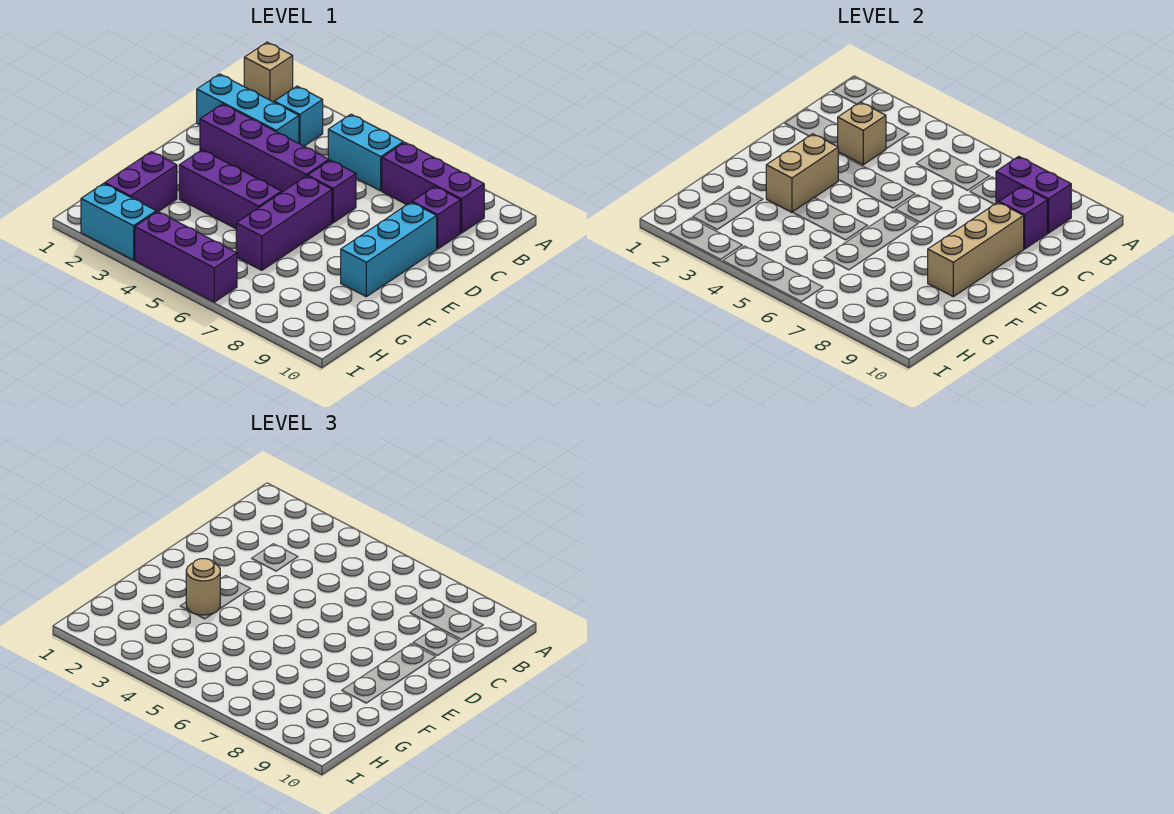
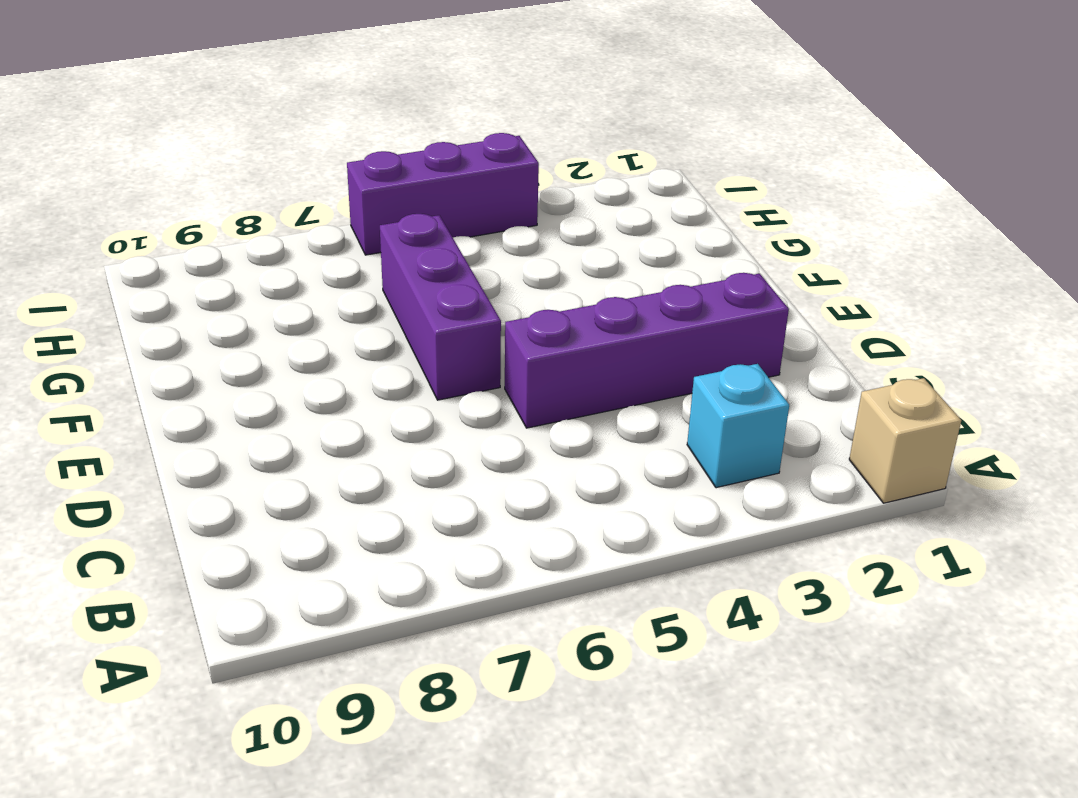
none -> cyan 1x2 brick [328,114,403,191]
none -> purple 1x3 brick [382,142,484,233]
none -> cyan 1x3 brick [197,74,299,143]

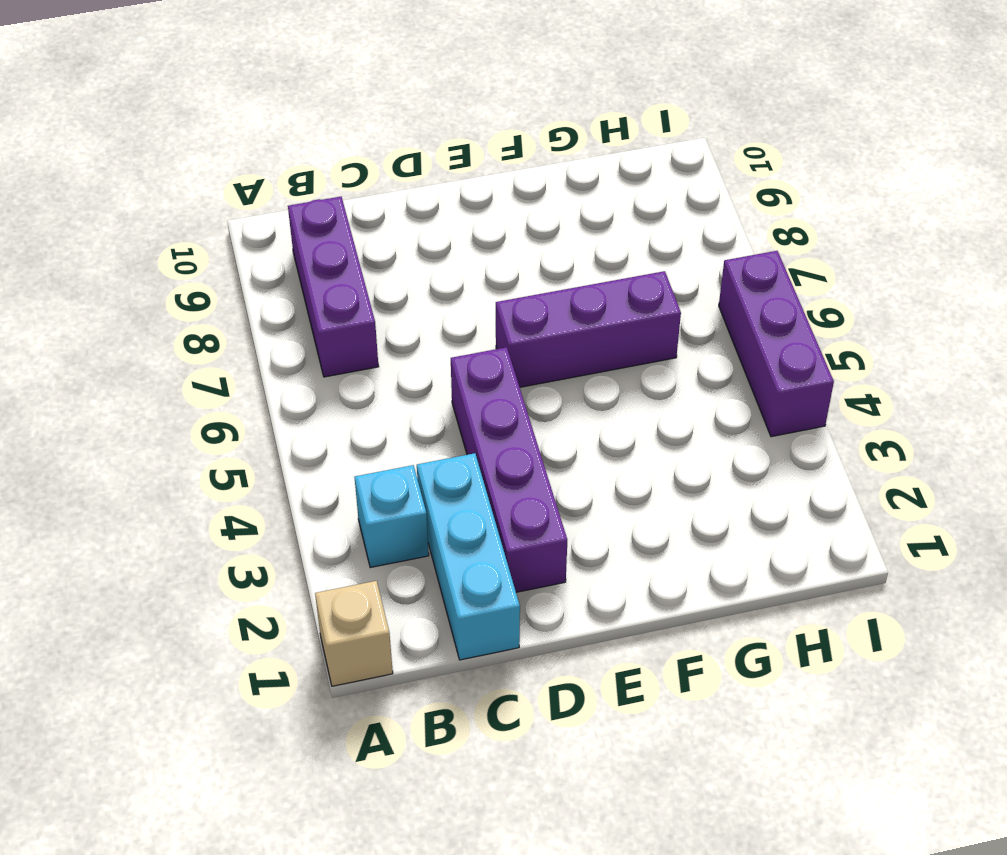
none -> cyan 1x2 brick [328,114,403,191]
none -> purple 1x1 brick [412,186,460,249]
none -> purple 1x1 brick [308,160,356,223]

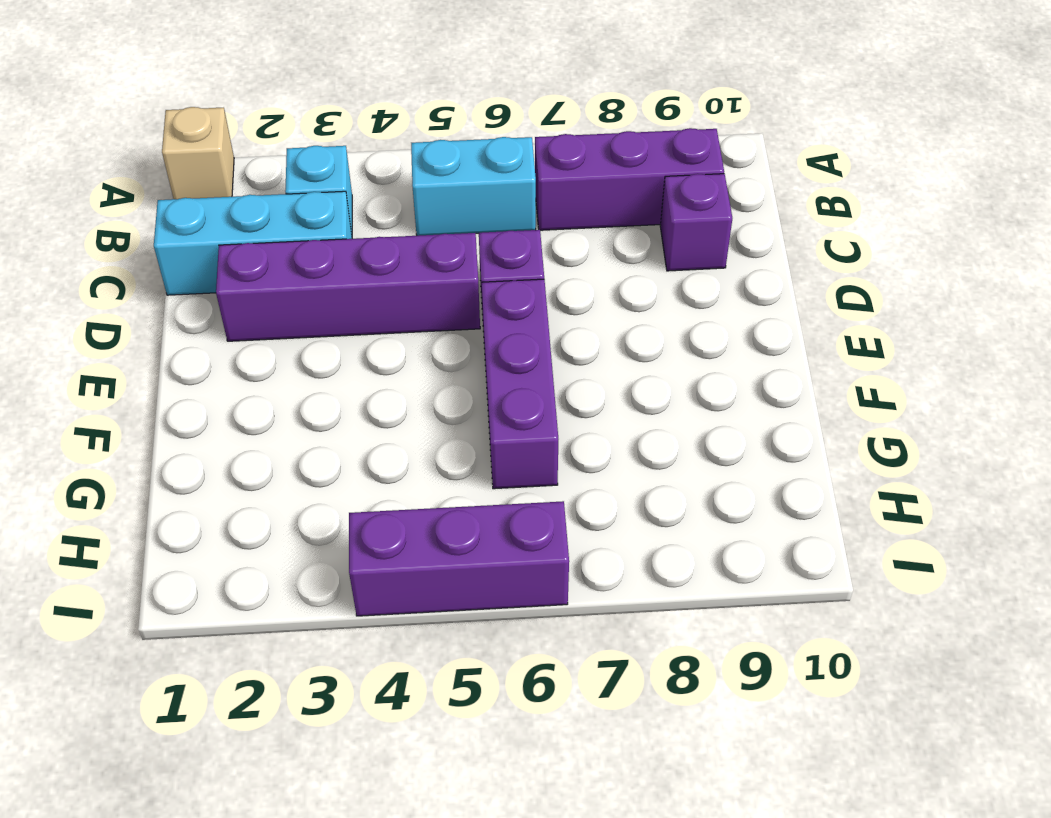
none -> cyan 1x3 brick [341,202,437,297]
none -> purple 1x3 brick [179,150,281,229]
none -> purple 1x2 brick [105,152,177,212]

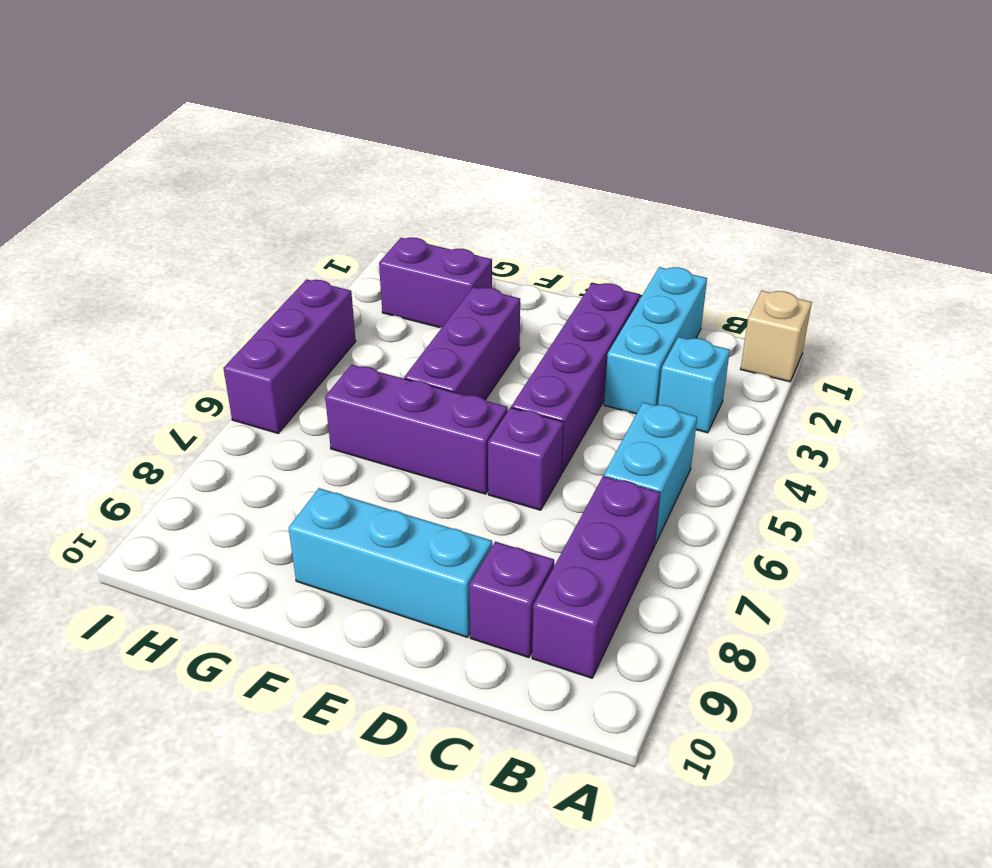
none -> cyan 1x2 brick [81,183,156,260]
none -> purple 1x2 brick [996,156,1071,233]
none -> tan 1x1 brick [838,102,886,165]

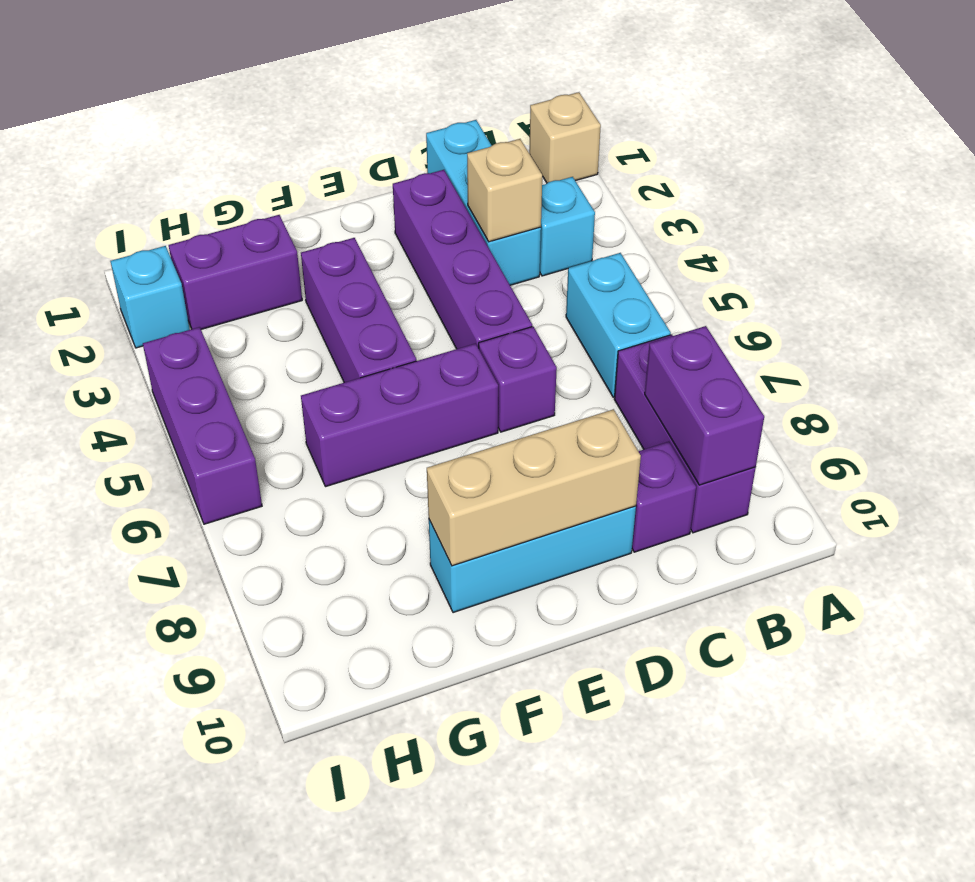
cyan 1x1 brick [110,246,190,348] -> cyan 1x2 brick [81,183,156,260]
none -> purple 1x1 brick [999,186,1047,249]
none -> tan 1x2 brick [766,134,838,212]
none -> tan 1x1 round brick [186,559,220,615]

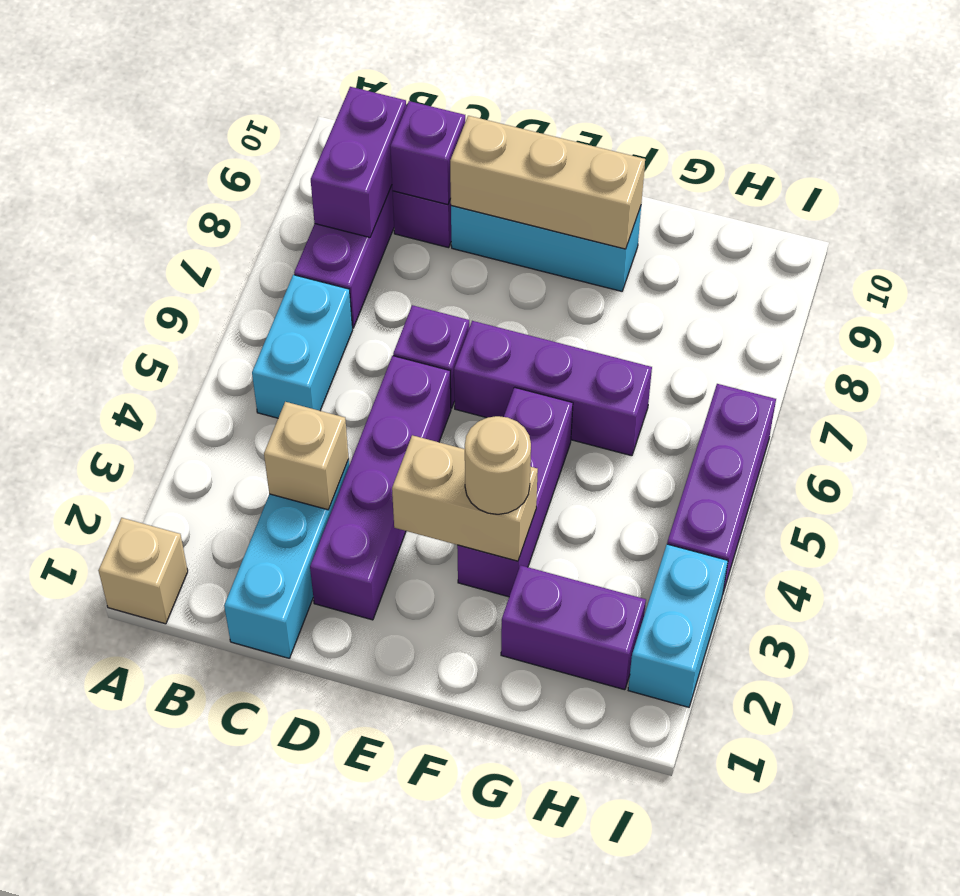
none -> cyan 1x1 brick [274,86,323,146]

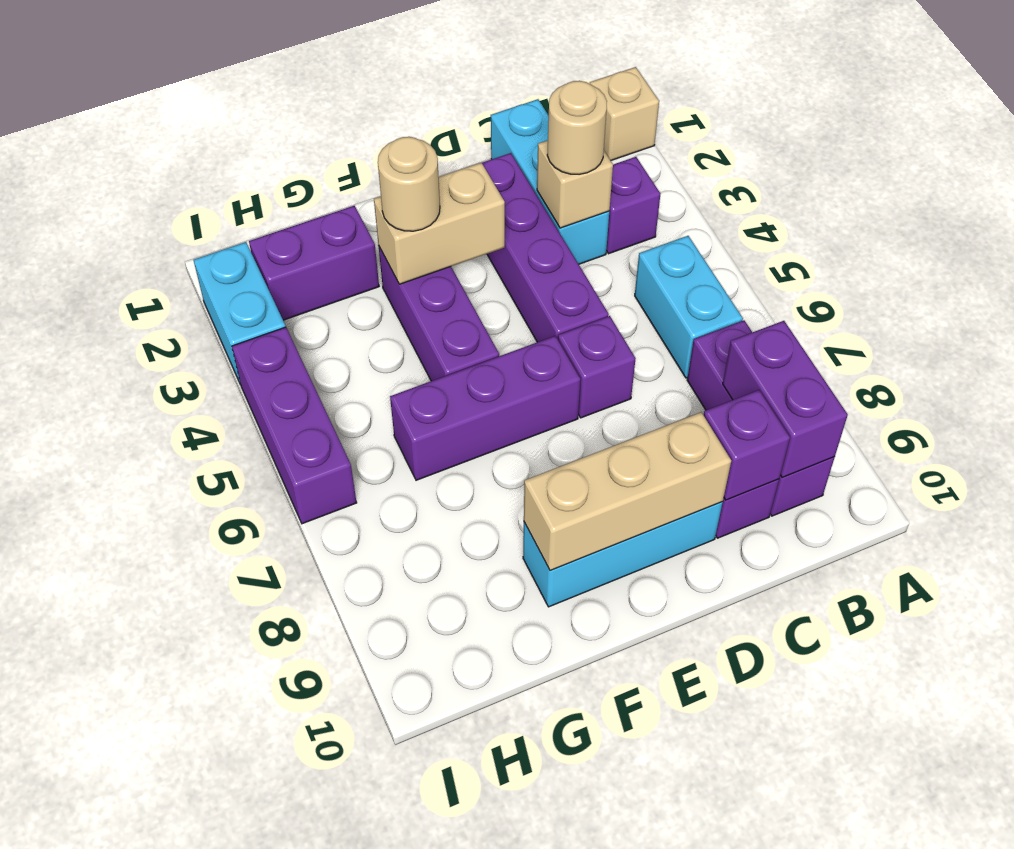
purple 1x1 brick [606,157,660,254] -> cyan 1x1 brick [274,86,323,146]
tan 1x1 round brick [547,81,607,174] -> none

